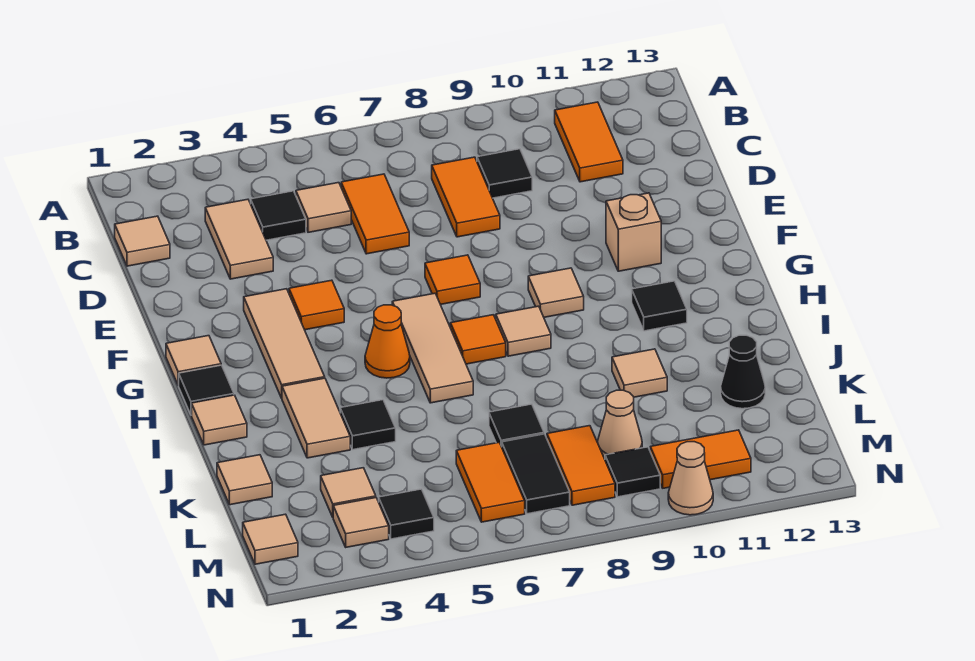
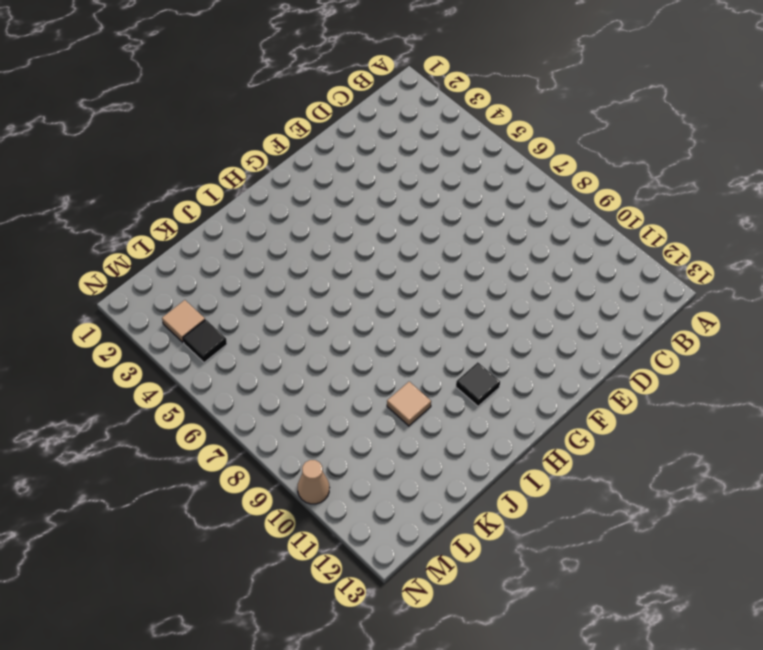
none -> orange 1x2 tile [555,102,623,182]
none -> tan 1x1 tile [115,216,170,266]
none -> tan 1x2 tile [205,199,273,279]
none -> black 1x1 tile [251,191,306,240]

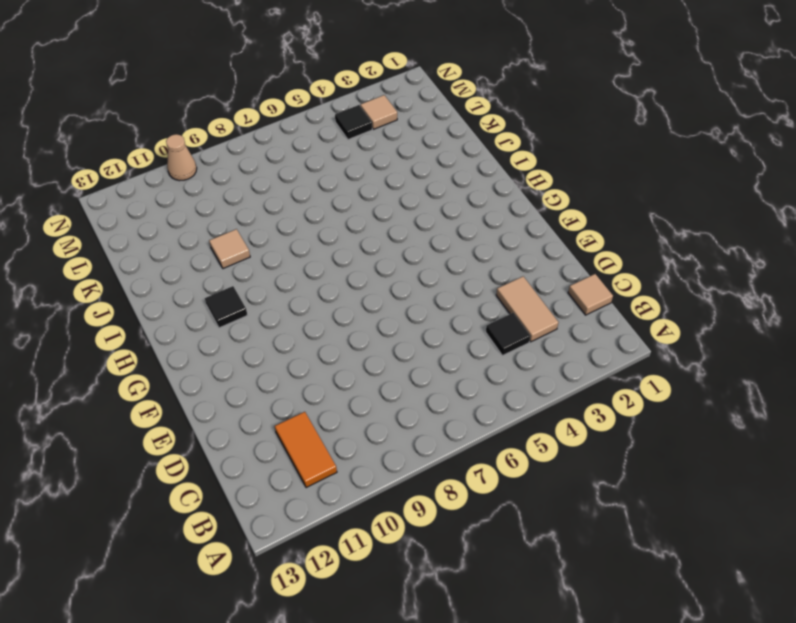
none -> tan 1x1 tile [296,183,351,232]
none -> orange 1x2 tile [341,174,409,254]
none -> orange 1x2 tile [432,157,500,237]
none -> black 1x1 tile [477,149,532,198]

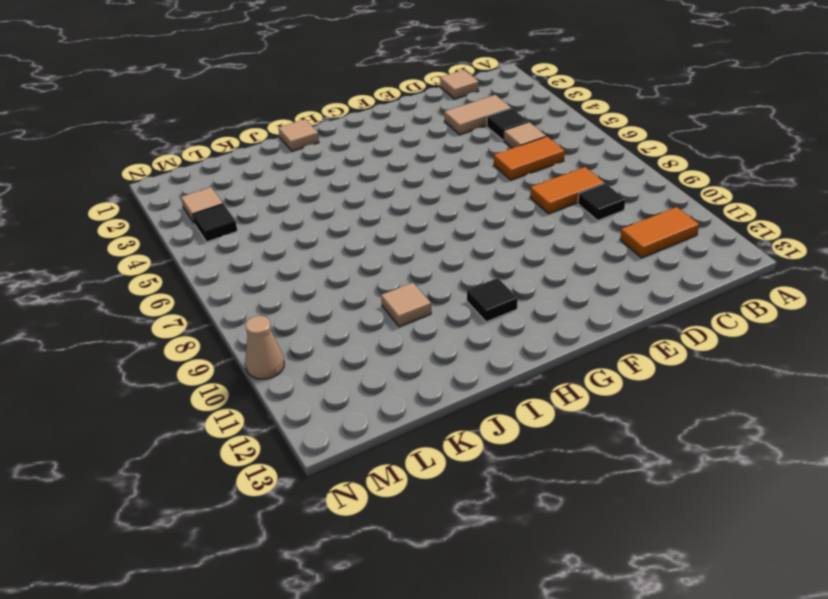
none -> tan 1x3 tile [244,289,325,398]
none -> orange 1x1 tile [289,280,344,330]
none -> orange 1x1 tile [425,255,480,305]
none -> tan 1x1 brick [606,193,661,271]

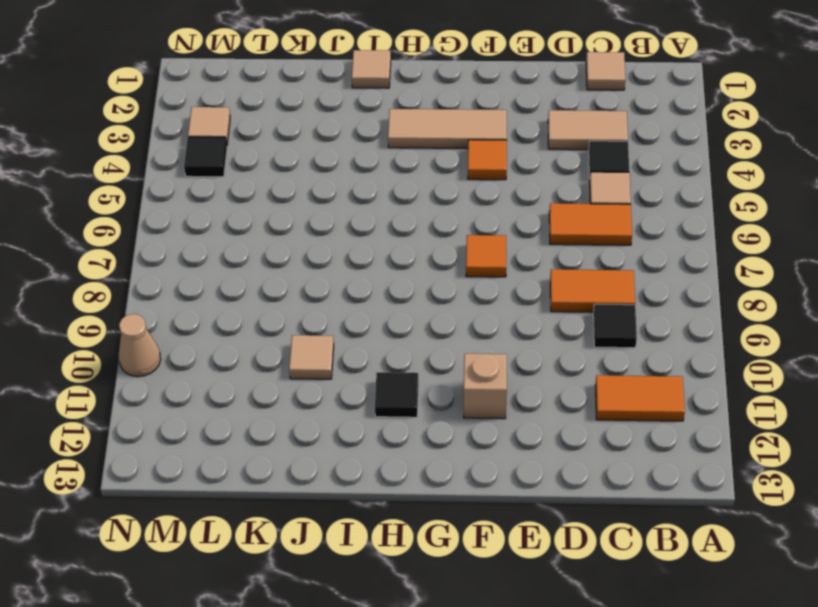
none -> tan 1x1 tile [166,336,221,385]
none -> tan 1x3 tile [392,293,473,403]
none -> tan 1x1 tile [528,268,584,317]
none -> black 1x1 tile [179,365,234,415]

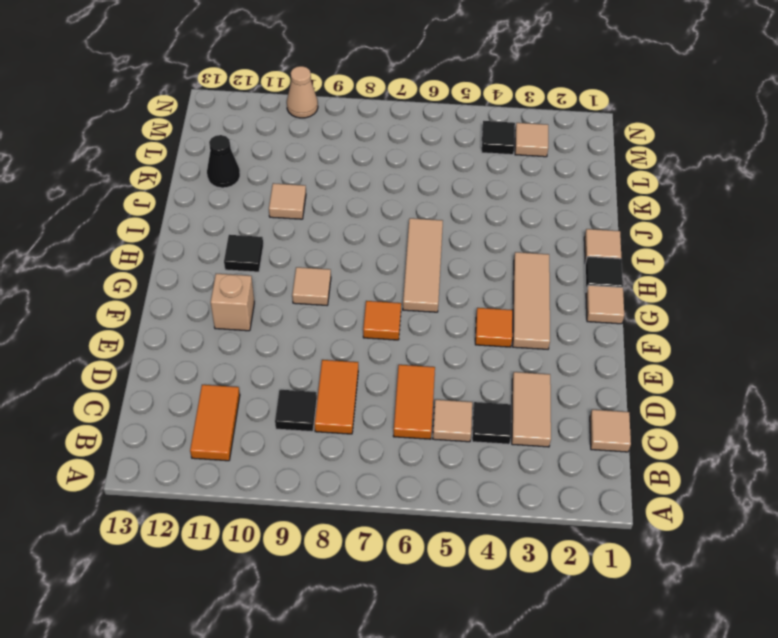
none -> orange 1x1 cone [365,305,410,378]
none -> orange 1x1 tile [450,315,506,364]
none -> tan 1x1 tile [496,306,551,356]
none -> tan 1x2 tile [282,378,350,458]

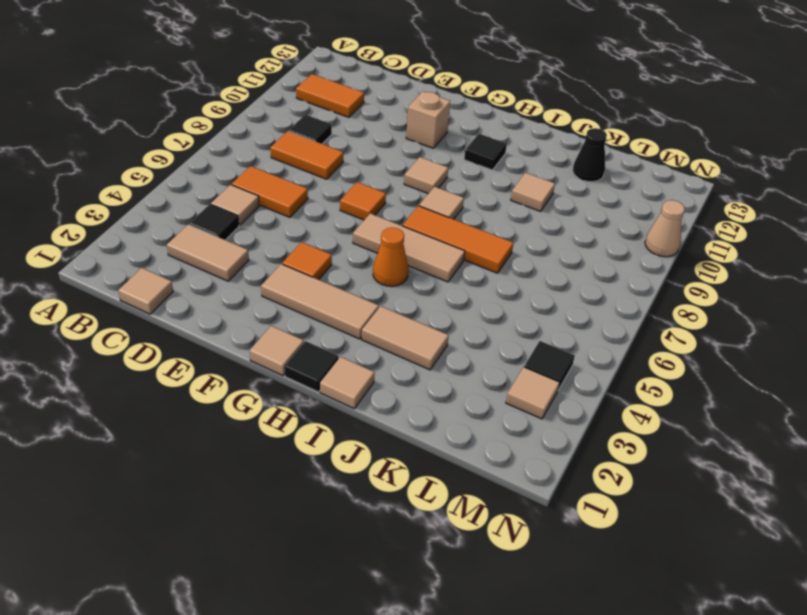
orange 1x3 tile [402,206,513,273] -> orange 1x1 tile [450,315,506,364]
none -> black 1x1 tile [340,400,396,450]
none -> tan 1x1 tile [217,455,272,505]
none -> black 1x1 tile [489,404,544,447]
none -> tan 1x1 tile [321,468,376,517]

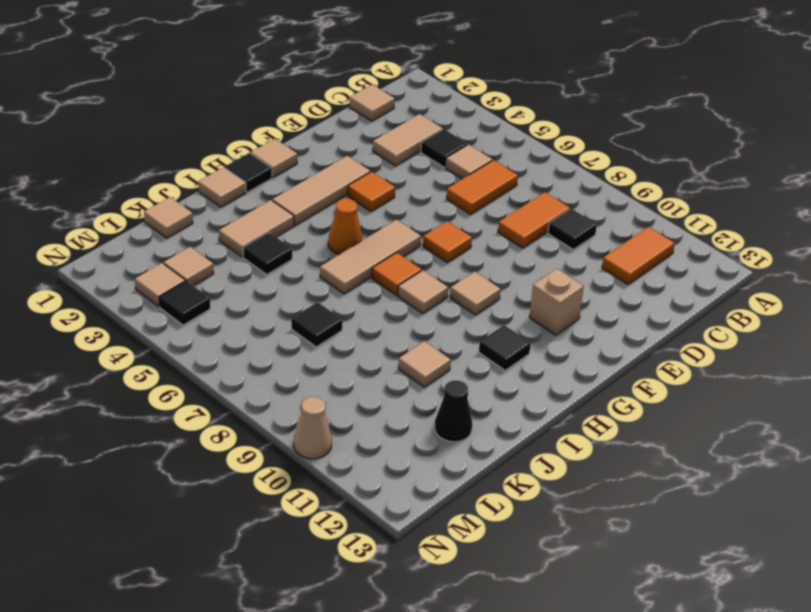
none -> orange 1x2 tile [456,443,525,522]
none -> black 1x2 tile [502,434,570,514]
none -> orange 1x2 tile [547,426,615,505]
none -> tan 1x1 cone [598,390,642,459]

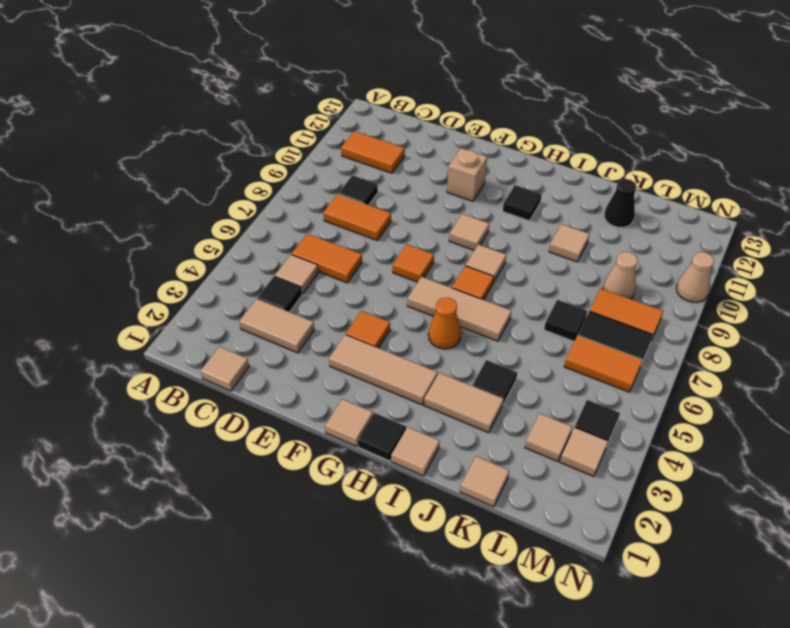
none -> tan 1x1 tile [243,514,298,564]
none -> black 1x1 tile [605,447,660,497]
none -> orange 1x2 tile [650,430,751,488]

